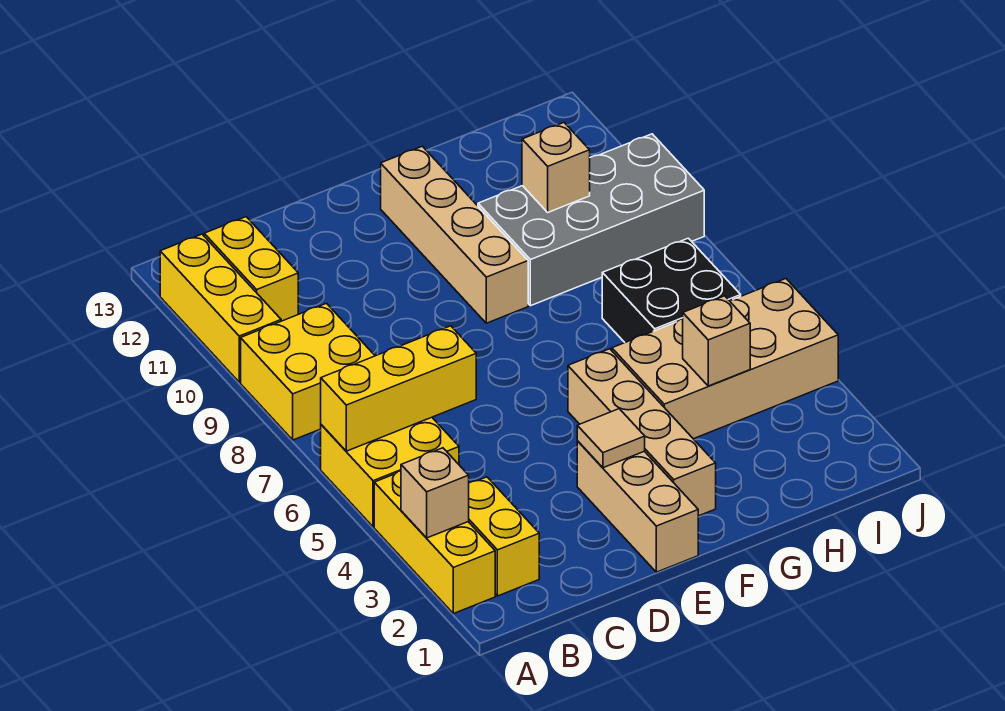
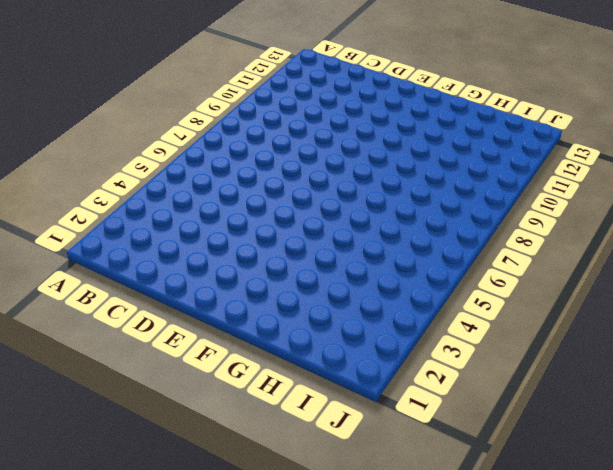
none -> yellow 1x3 brick [374,471,495,614]
none -> yellow 2x2 brick [321,417,459,527]
none -> yellow 2x2 brick [241,303,375,440]

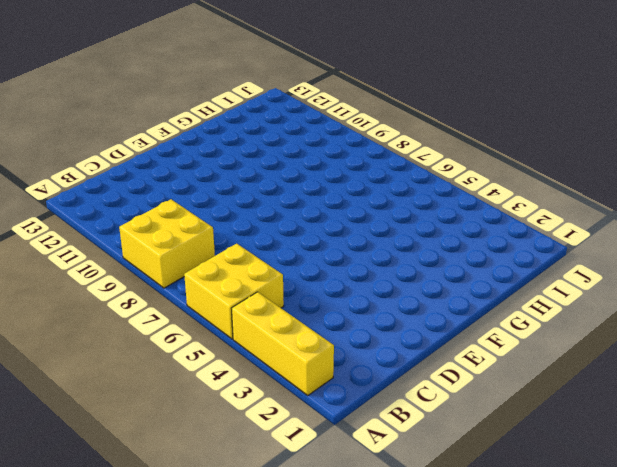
none -> yellow 1x3 brick [160,234,281,382]
none -> yellow 1x2 brick [468,477,539,596]
none -> yellow 1x2 brick [204,217,298,321]

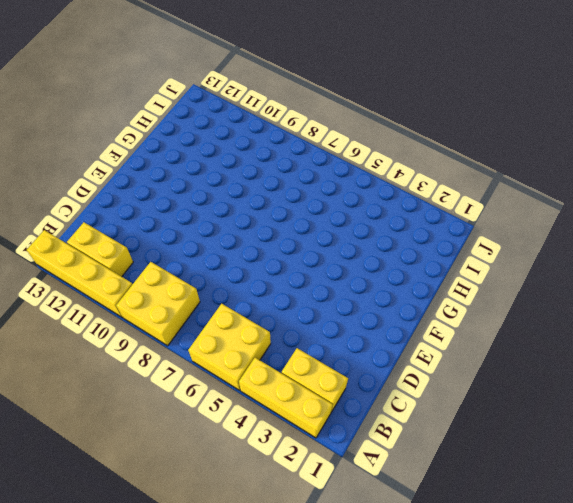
yellow 1x4 brick [27,230,133,317] -> yellow 1x3 brick [160,234,281,382]
none -> tan 1x3 brick [577,441,698,572]
none -> tan 1x4 brick [568,349,716,516]
none -> tan 1x4 brick [381,146,528,323]

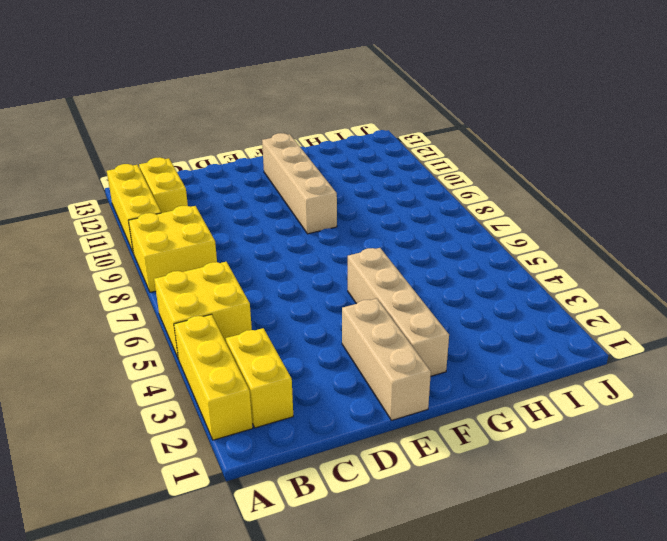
none -> tan 2x4 brick [612,279,838,439]
none -> grey 2x4 brick [478,134,704,306]
none -> black 2x2 brick [602,238,741,342]

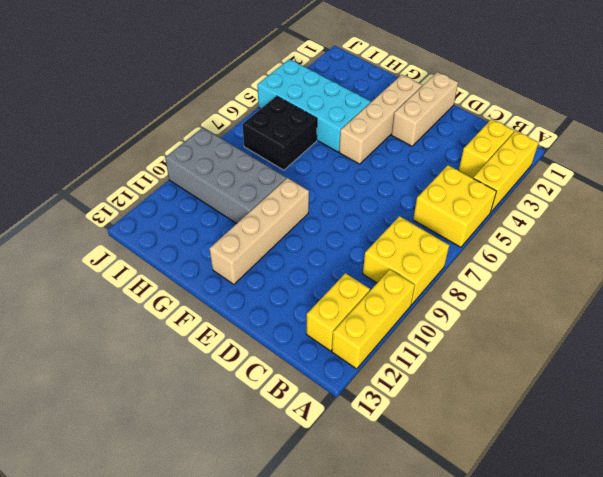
cyan 2x4 brick [257,59,371,152] -> tan 2x4 brick [612,279,838,439]
none -> tan 1x1 brick [401,448,469,538]
none -> yellow 1x3 brick [321,326,476,451]
none -> tan 1x1 tile [577,409,645,468]

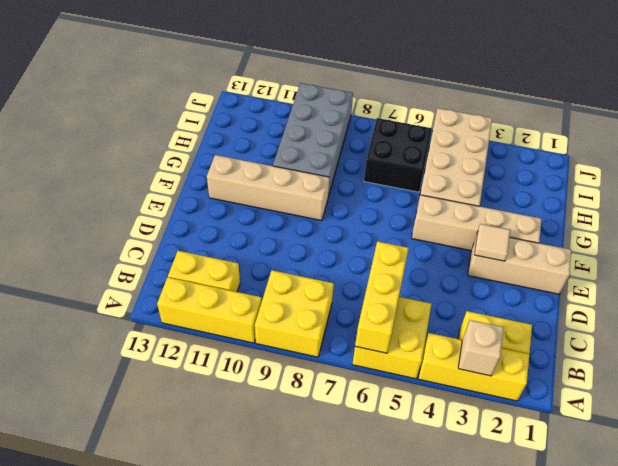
none -> tan 1x1 brick [683,296,750,386]
none -> tan 1x1 brick [522,123,590,212]

